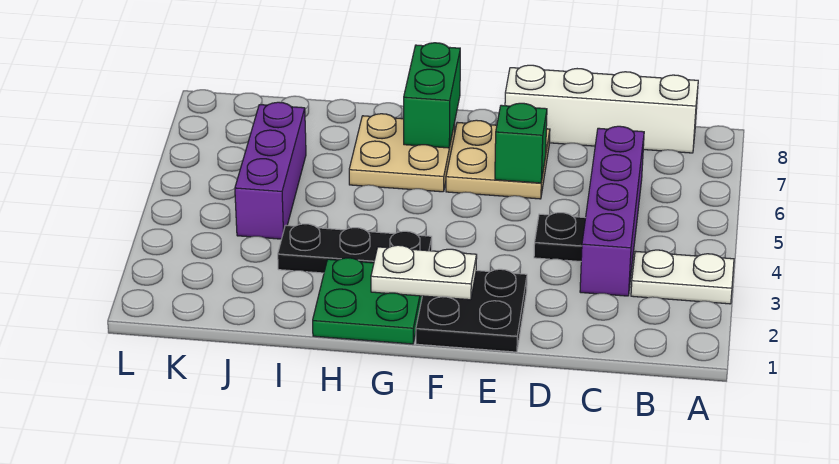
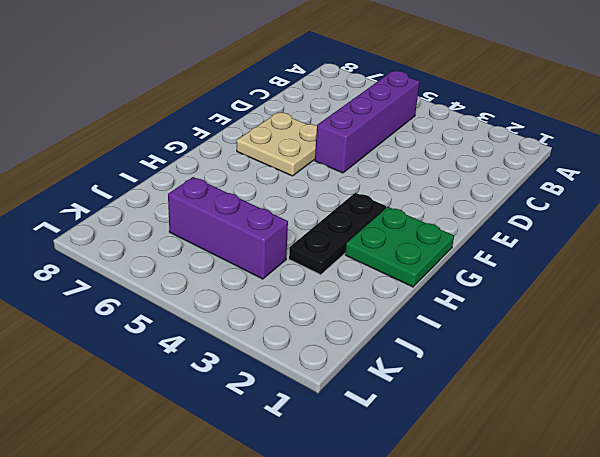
purple 1x4 brick [315,71,419,173] -> purple 1x4 brick turned to [580,126,644,296]
none -> white 1x2 plate [631,250,734,304]
none -> white 1x4 brick [505,65,698,153]
none -> black 1x1 plate [534,213,585,261]

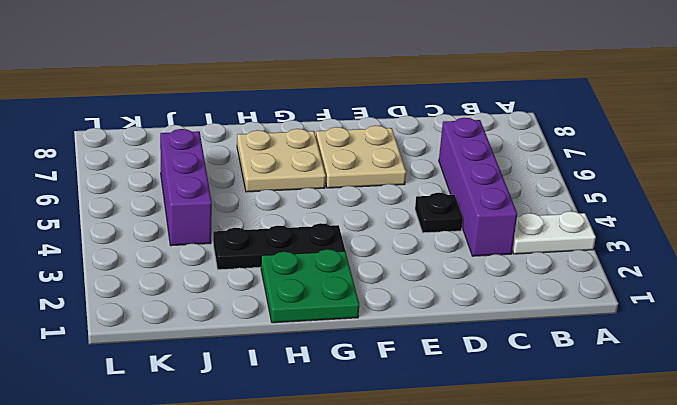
none -> white 1x4 brick [505,65,698,153]
none -> black 2x2 plate [416,269,527,352]
none -> green 1x1 brick [495,103,547,183]

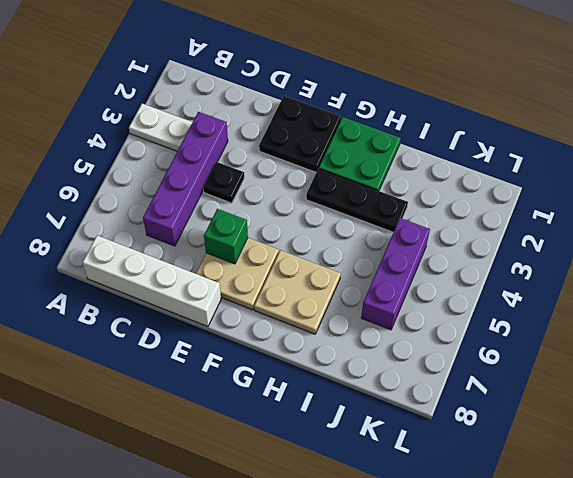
none -> white 1x2 plate [371,245,477,300]
none -> green 1x2 brick [404,43,460,148]

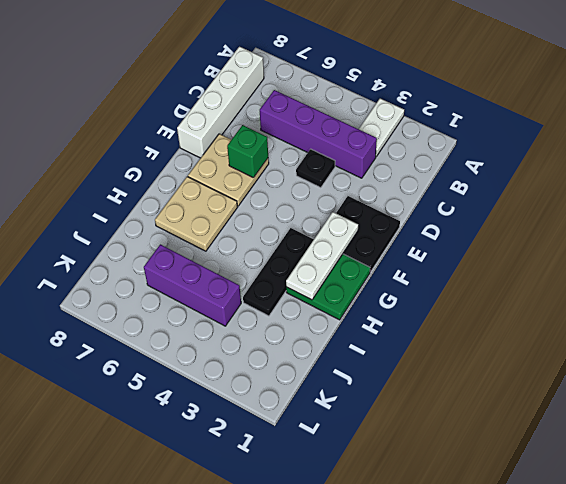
white 1x3 plate [286,212,358,300] -> white 1x2 plate [371,245,477,300]
none -> green 1x2 brick [404,43,460,148]

